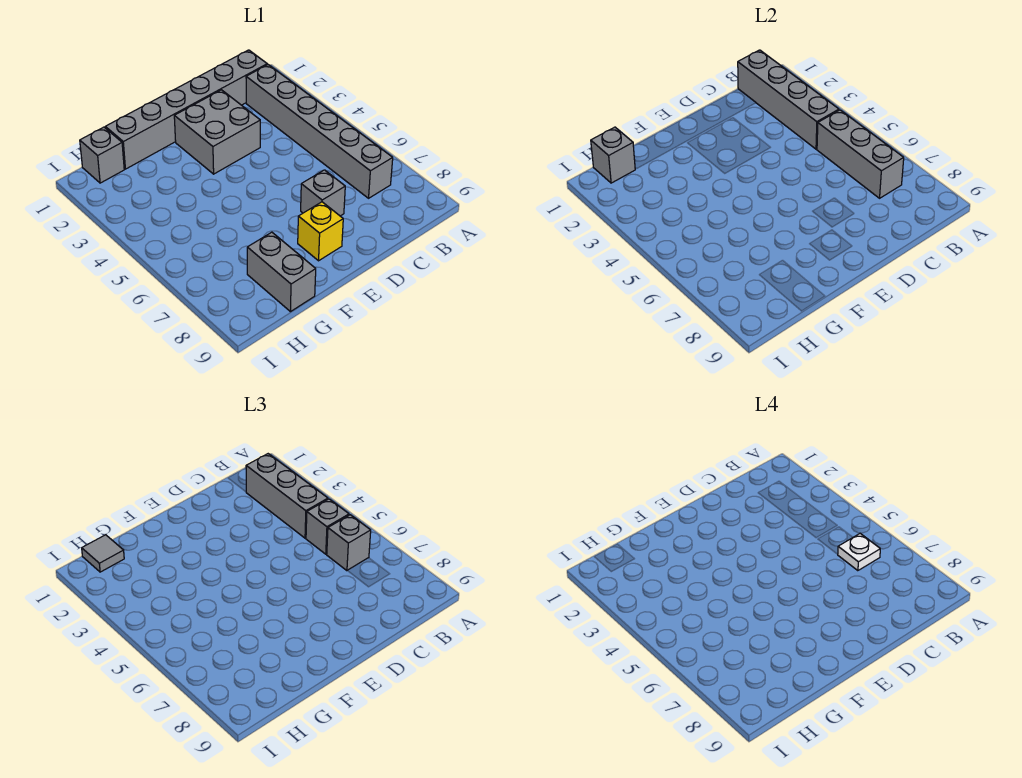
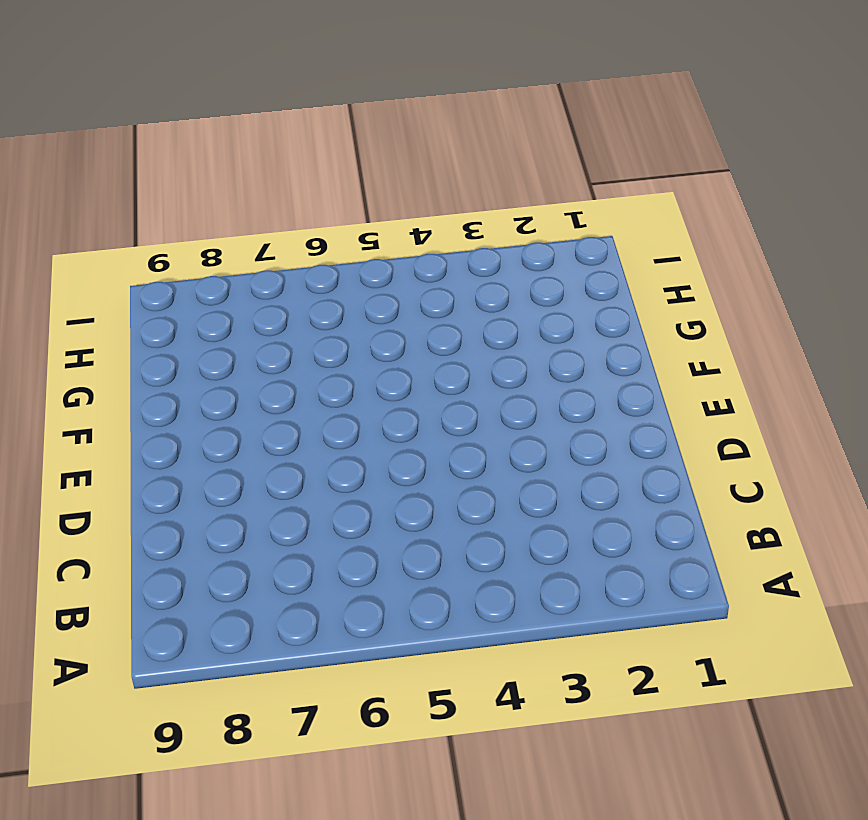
none -> grey 1x6 brick [105,50,267,169]
none -> grey 1x6 brick [246,65,393,198]
none -> grey 2x2 brick [174,90,260,174]

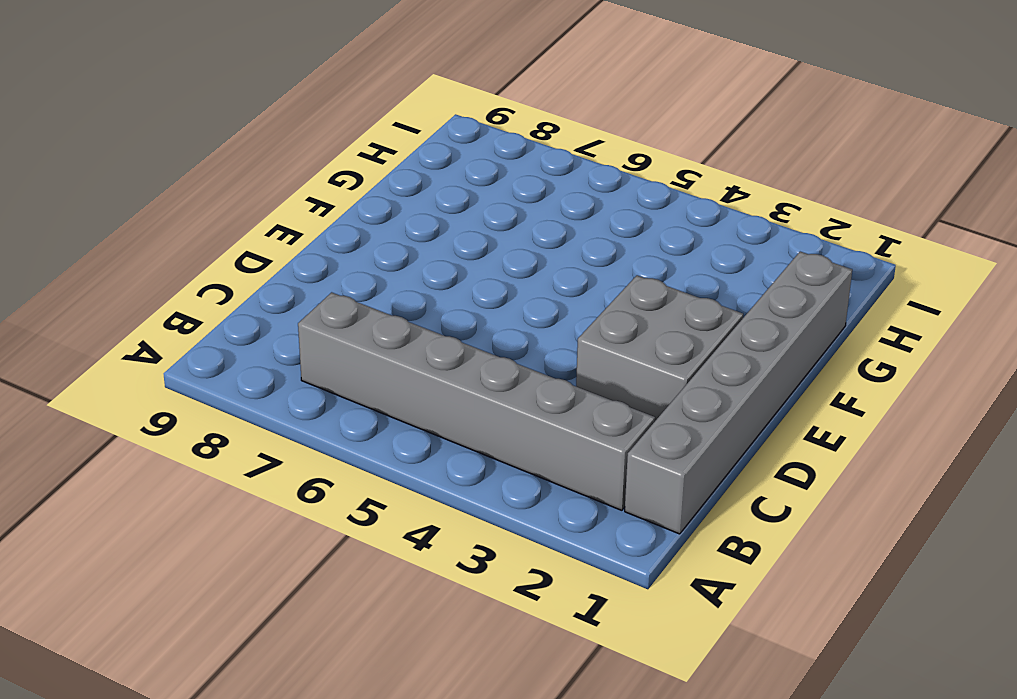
none -> grey 1x1 brick [301,170,345,216]
none -> yellow 1x1 brick [298,202,343,261]
none -> grey 1x2 brick [247,232,316,312]

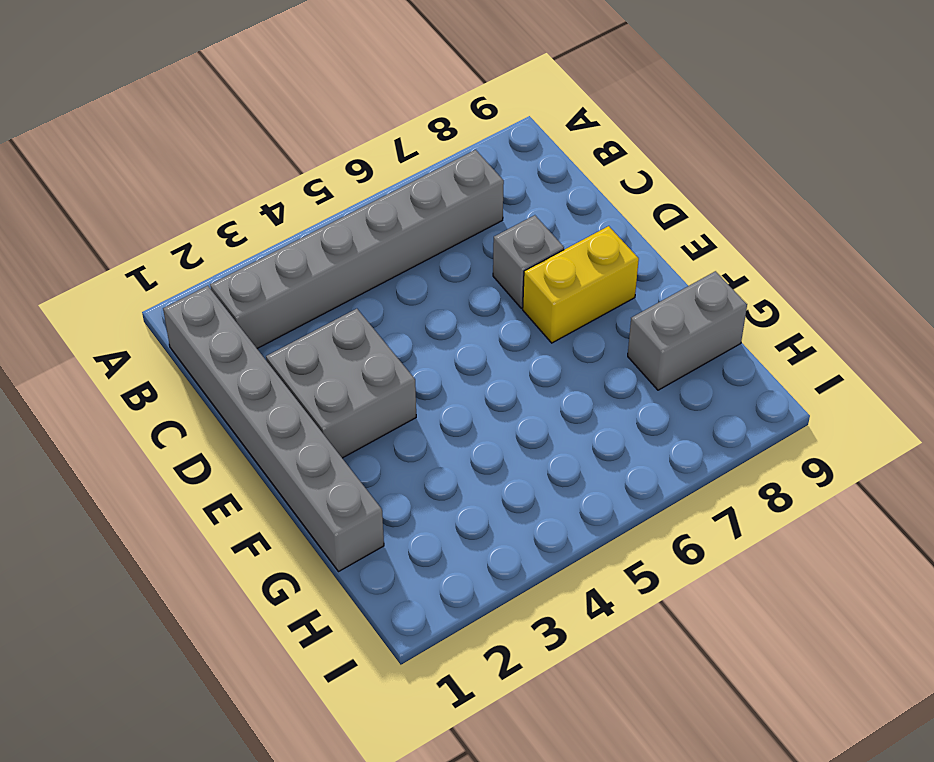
yellow 1x2 brick [523,226,639,343] -> yellow 1x1 brick [298,202,343,261]
none -> grey 1x1 brick [80,127,124,183]
none -> grey 1x4 brick [738,50,839,149]
none -> grey 1x3 brick [817,110,904,198]

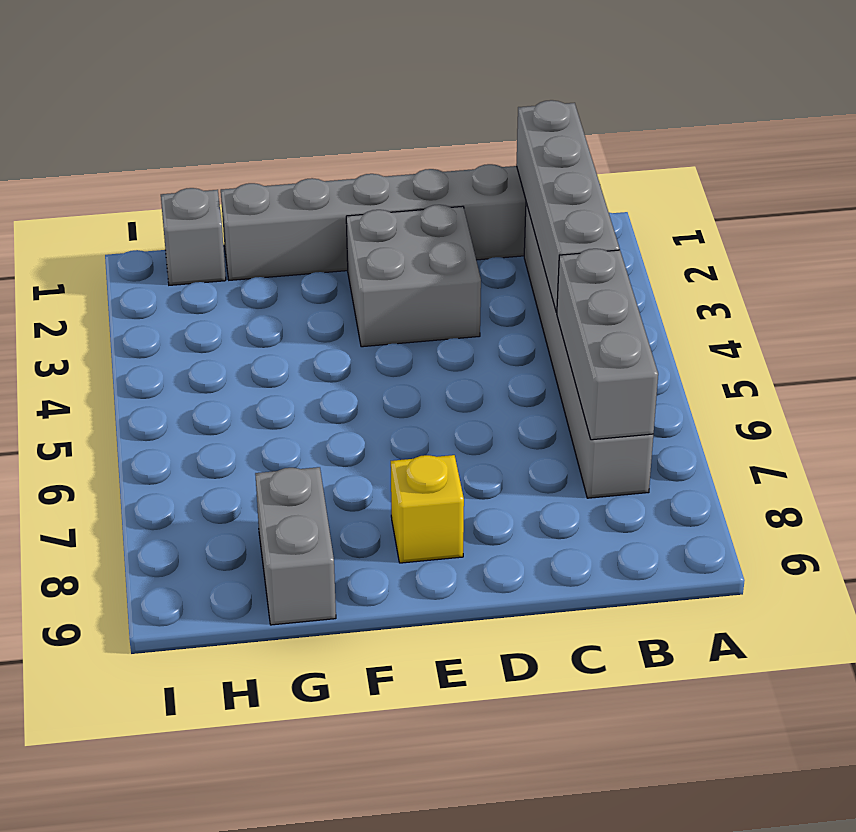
none -> grey 1x1 brick [301,170,345,216]
none -> grey 1x1 brick [591,127,635,183]
none -> grey 1x3 brick [246,454,328,538]

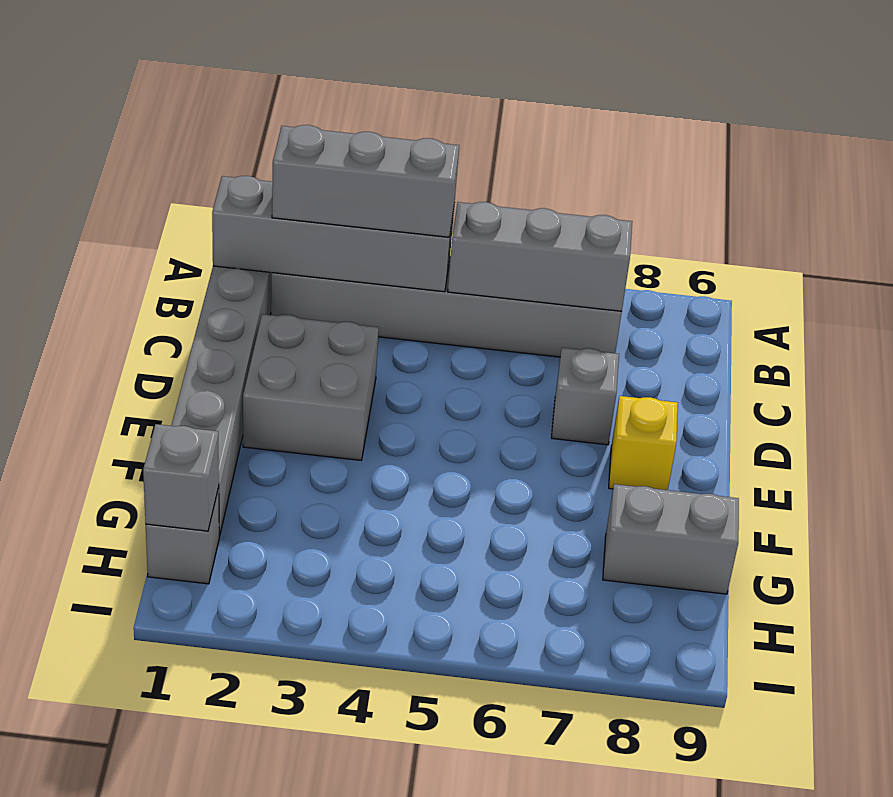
none -> grey 1x1 brick [306,499,349,554]
none -> grey 1x1 brick [327,515,371,571]
none -> grey 1x1 tile [82,535,124,572]

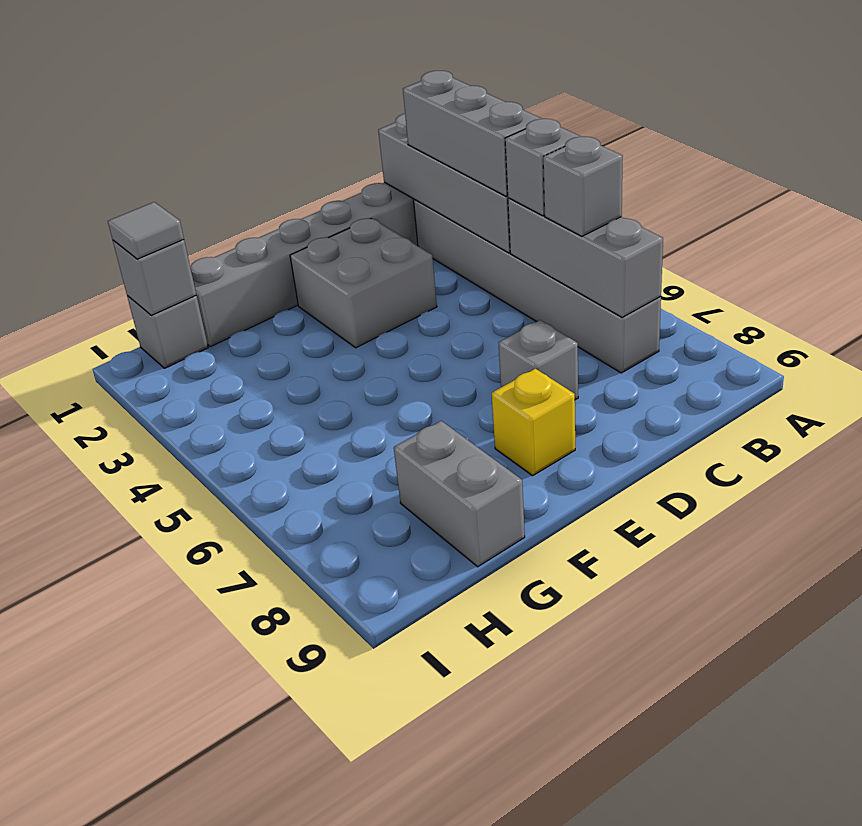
none -> white 1x1 plate [838,534,880,571]

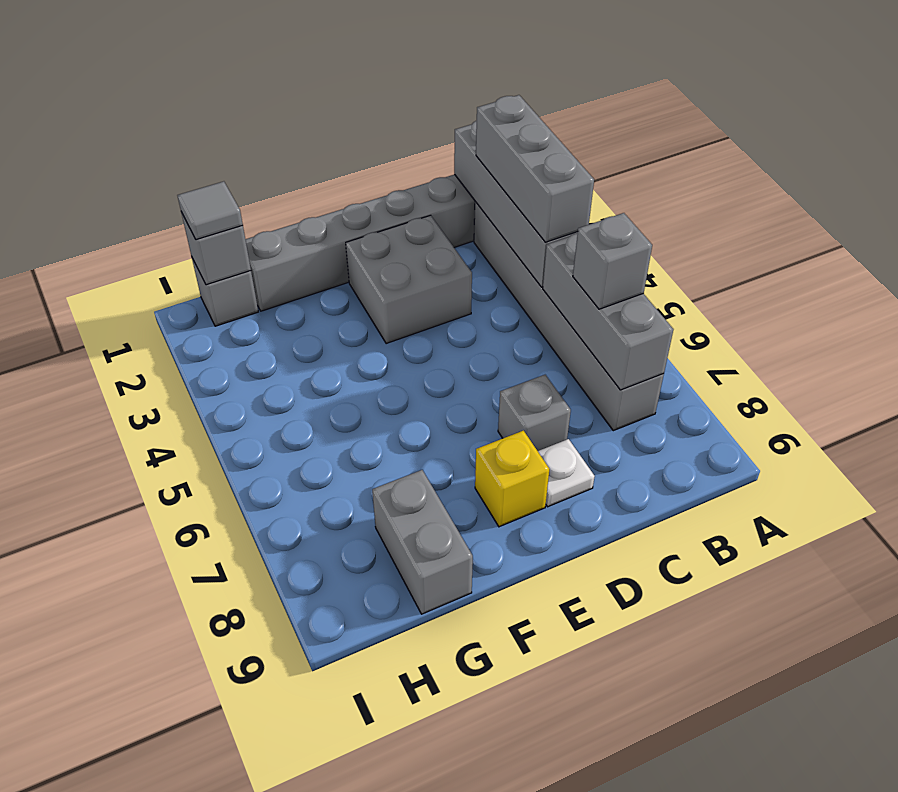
white 1x1 plate [538,439,595,507] -> white 1x1 plate moved to [838,534,880,571]
none -> grey 1x1 brick [306,499,349,554]

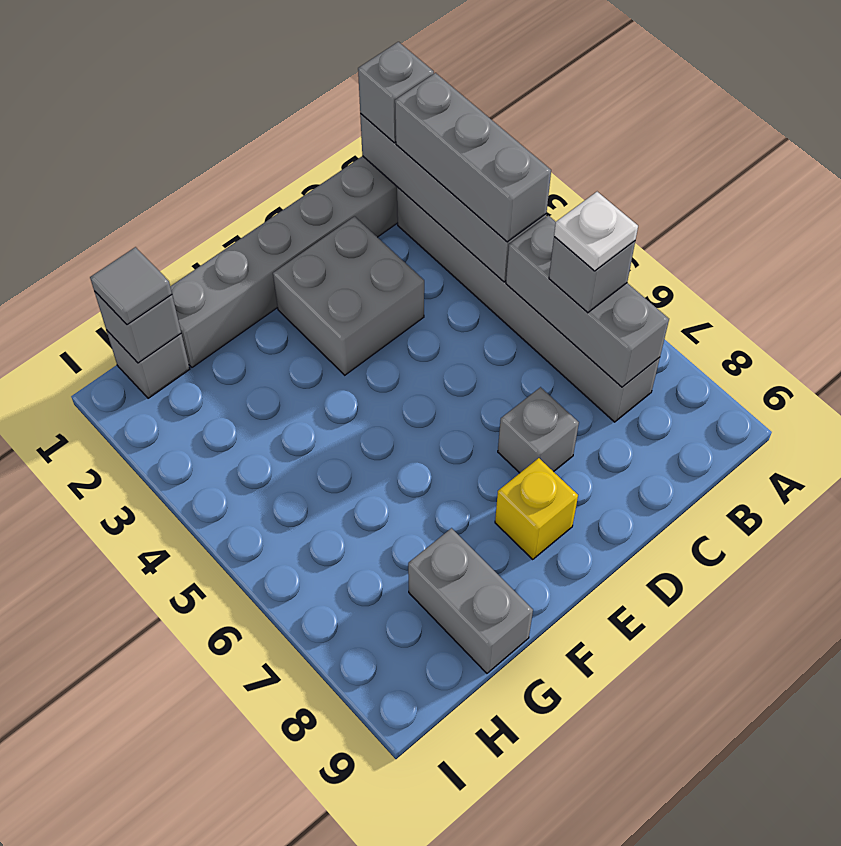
grey 1x1 brick [358,42,434,143] -> grey 1x1 brick moved to [306,499,349,554]

